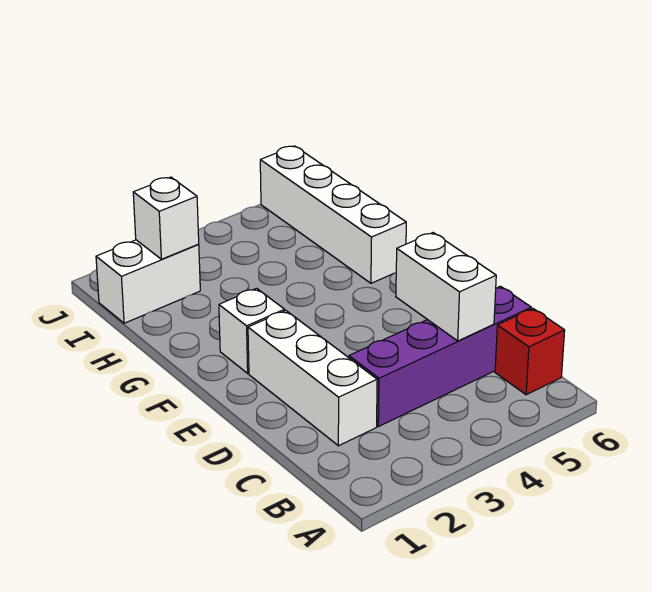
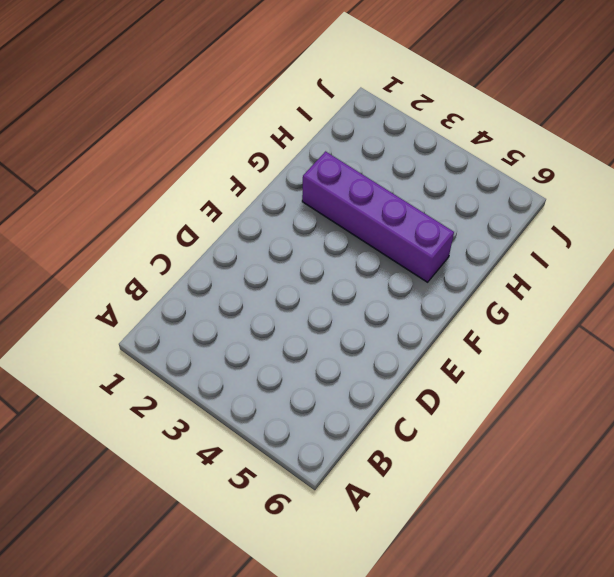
purple 1x4 brick [302,151,454,282] -> purple 1x4 brick moved to [349,286,531,427]
none -> red 1x1 brick [495,309,565,395]
none -> white 1x3 brick [248,311,377,446]

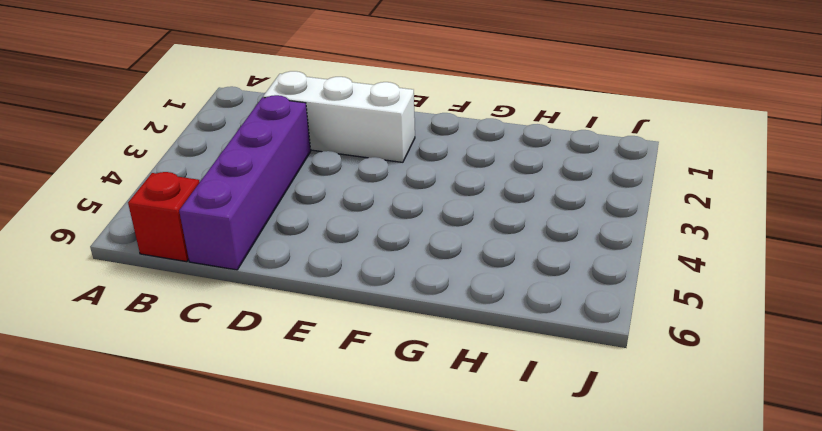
none -> white 1x1 brick [219,288,285,373]
none -> white 1x4 brick [260,146,406,283]

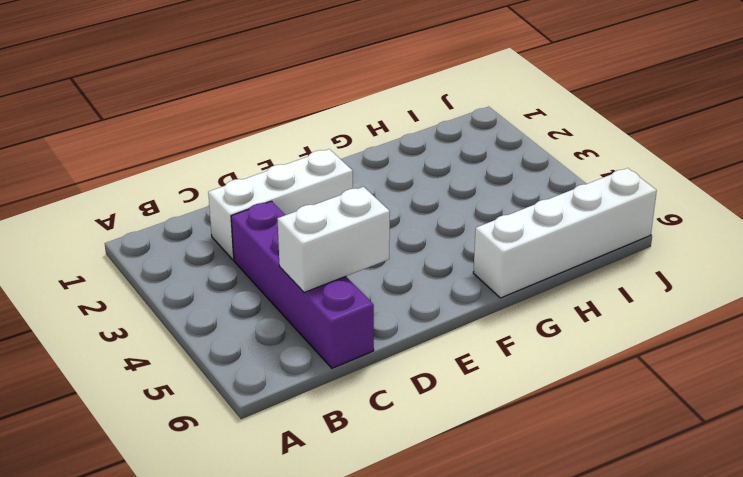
none -> red 1x1 brick [495,309,565,395]
none -> white 1x1 brick [219,288,285,373]

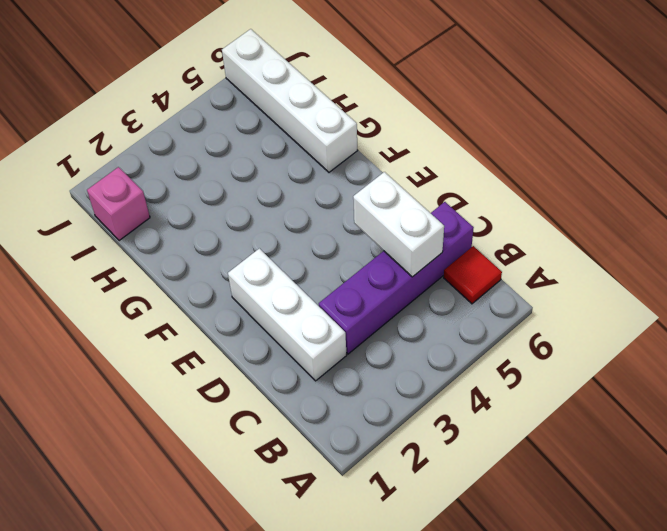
red 1x1 tile [444,246,502,304] -> red 1x1 brick [495,309,565,395]
pink 1x1 brick [87,167,150,241] -> white 1x2 brick [96,240,200,323]
none -> white 1x1 brick [219,288,285,373]
none -> white 1x1 brick [133,177,199,259]

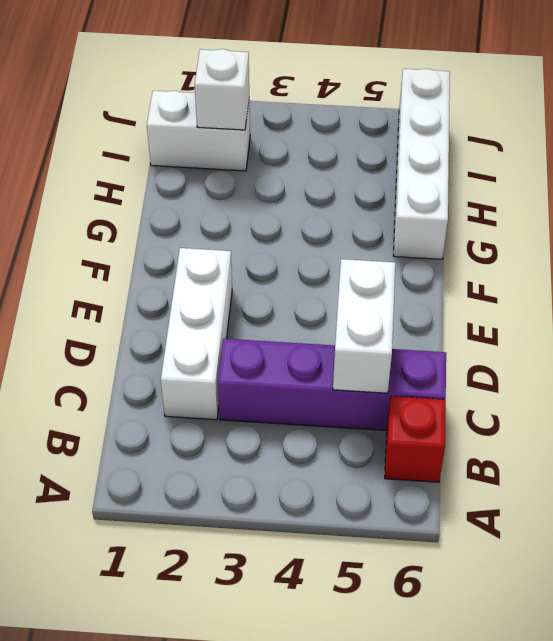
none -> white 1x1 brick [219,288,285,373]

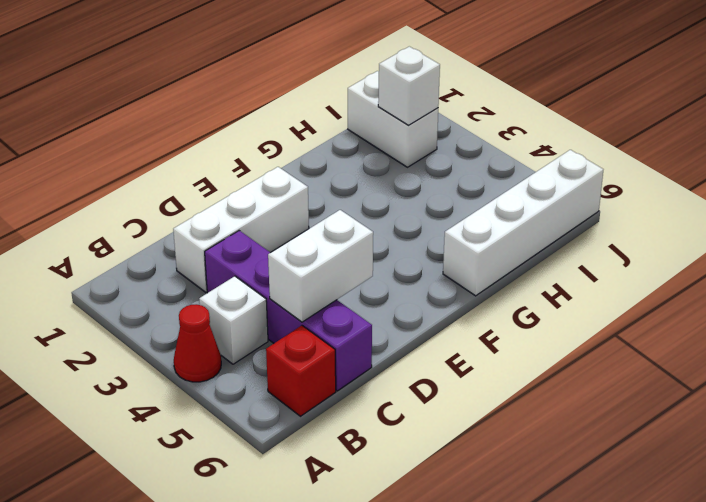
red 1x1 cone [174,304,221,382] -> none
white 1x1 brick [199,276,268,364] -> white 1x1 brick moved to [219,288,285,373]

